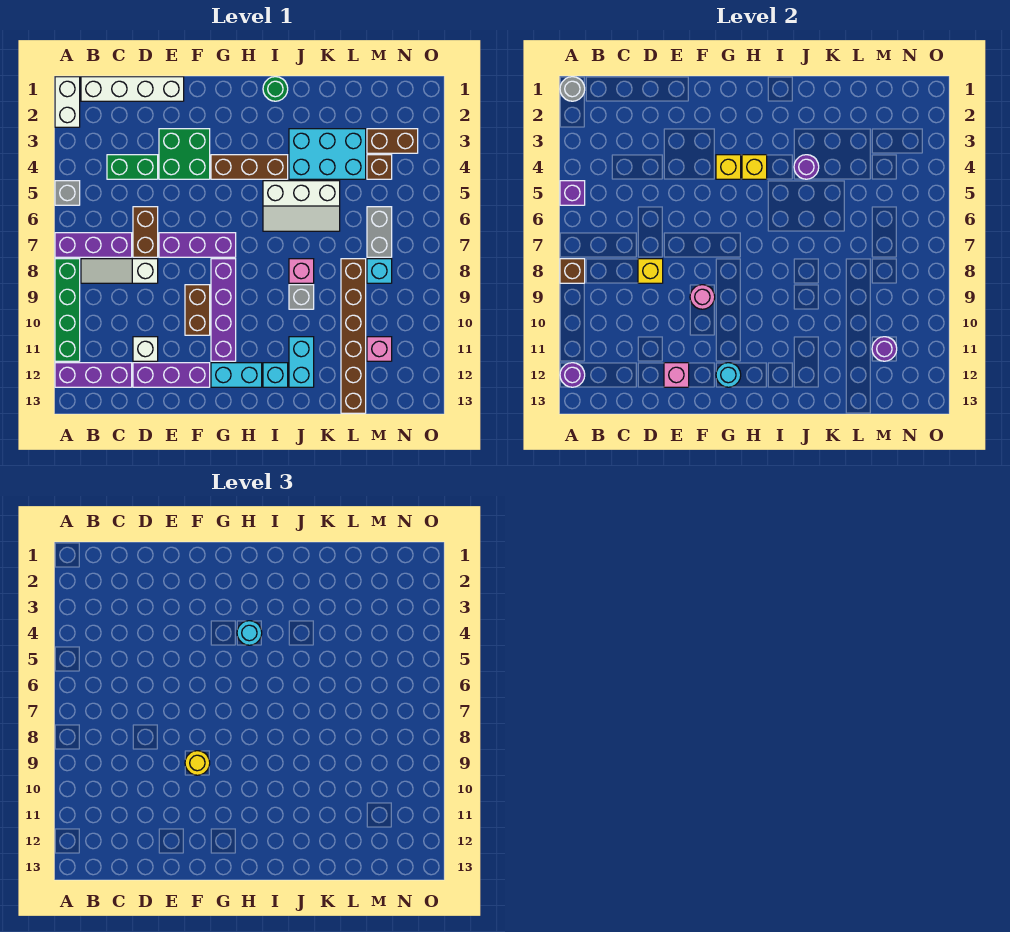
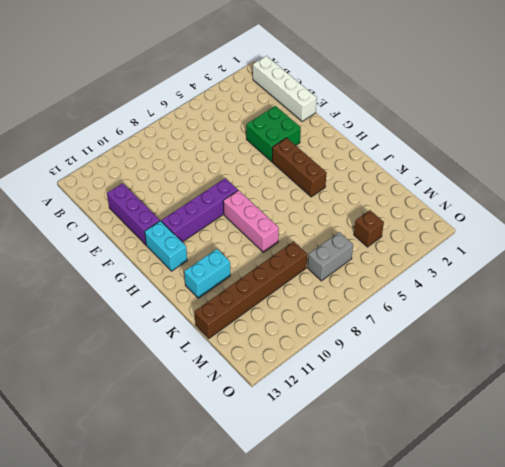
pink 1x3 brick [223,190,279,252] -> pink 1x1 brick [289,259,314,283]
none -> white 1x2 brick [55,77,80,127]
none -> grey 1x1 brick [55,181,80,205]
none -> purple 1x3 brick [55,233,132,257]
none -> green 1x4 brick [55,259,80,361]

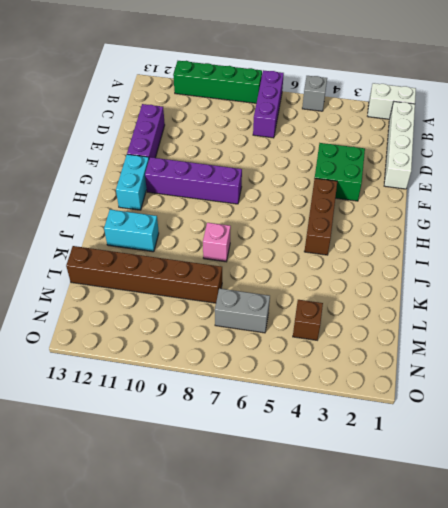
none -> purple 1x3 brick [55,363,132,387]
none -> white 1x3 slope [81,259,158,283]
none -> green 1x2 brick [107,155,158,179]
none -> brown 1x2 brick [133,207,158,257]

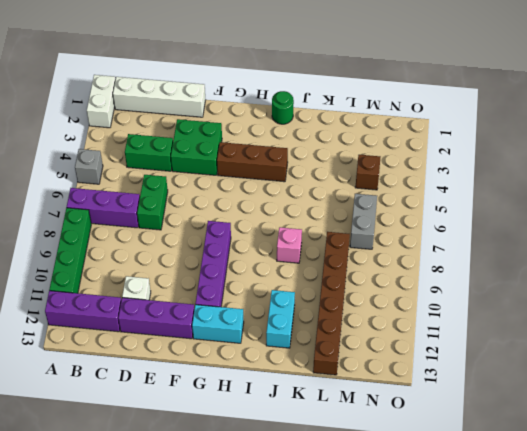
green 1x2 brick [137,175,168,230] -> brown 1x2 brick [133,207,158,257]
none -> white 1x3 slope [81,259,158,283]
none -> purple 1x3 brick [159,233,236,257]
none -> brown 1x2 brick [185,285,210,335]
none -> white 2x3 slope [263,181,340,231]

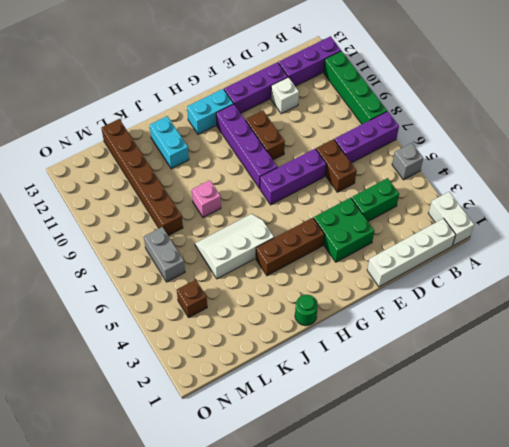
none -> white 1x3 slope [81,259,158,283]
none -> cyan 1x1 brick [263,363,288,387]
none -> cyan 2x3 brick [289,129,366,179]
none -> grey 1x1 brick [289,285,314,309]

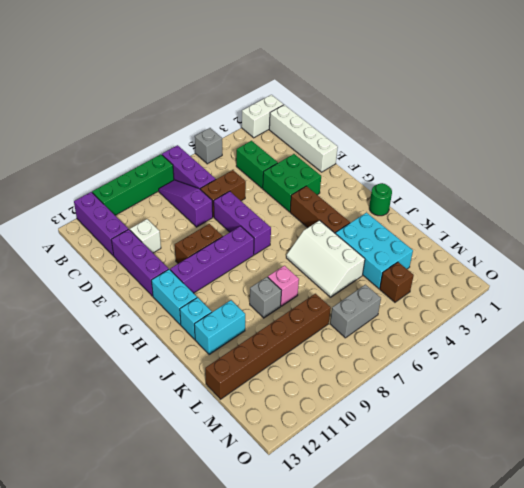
purple 1x3 slope [159,180,213,227] -> white 1x3 slope [81,259,158,283]
none -> brown 1x2 brick [367,129,418,153]
none -> cyan 1x1 brick [367,259,392,283]
none -> pink 1x1 brick [367,337,392,361]
none -> grey 1x1 round brick [560,77,585,101]

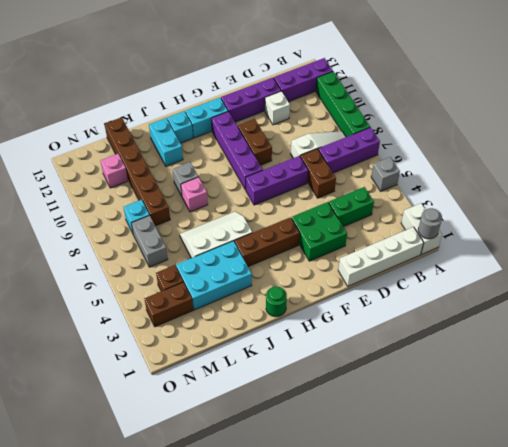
none -> purple 1x1 brick [560,181,585,205]
none -> brown 1x1 brick [560,259,585,283]
none -> purple 1x1 round brick [560,363,585,387]
none -> yellow 1x1 brick [638,259,663,283]

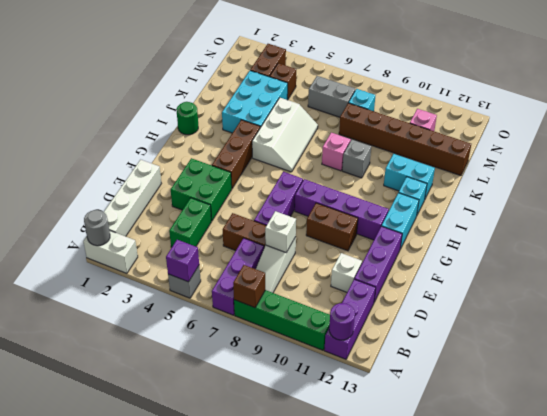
white 1x1 brick [265,211,296,252] -> yellow 1x1 brick [638,259,663,283]
none -> pink 1x1 brick [664,363,689,387]
none -> pink 1x1 round brick [690,285,715,309]
none -> yellow 1x1 brick [716,155,741,179]
none -> cyan 1x1 round brick [716,363,741,387]

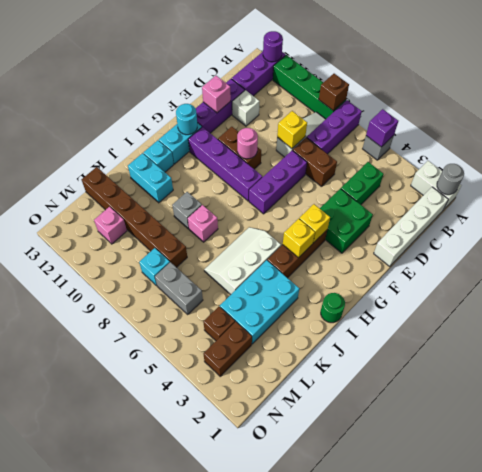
none -> purple 1x1 round brick [794,155,819,179]
none -> purple 1x1 round brick [872,337,897,361]
none -> yellow 1x1 round brick [185,751,210,775]
none -> cyan 1x1 round brick [237,621,262,645]

